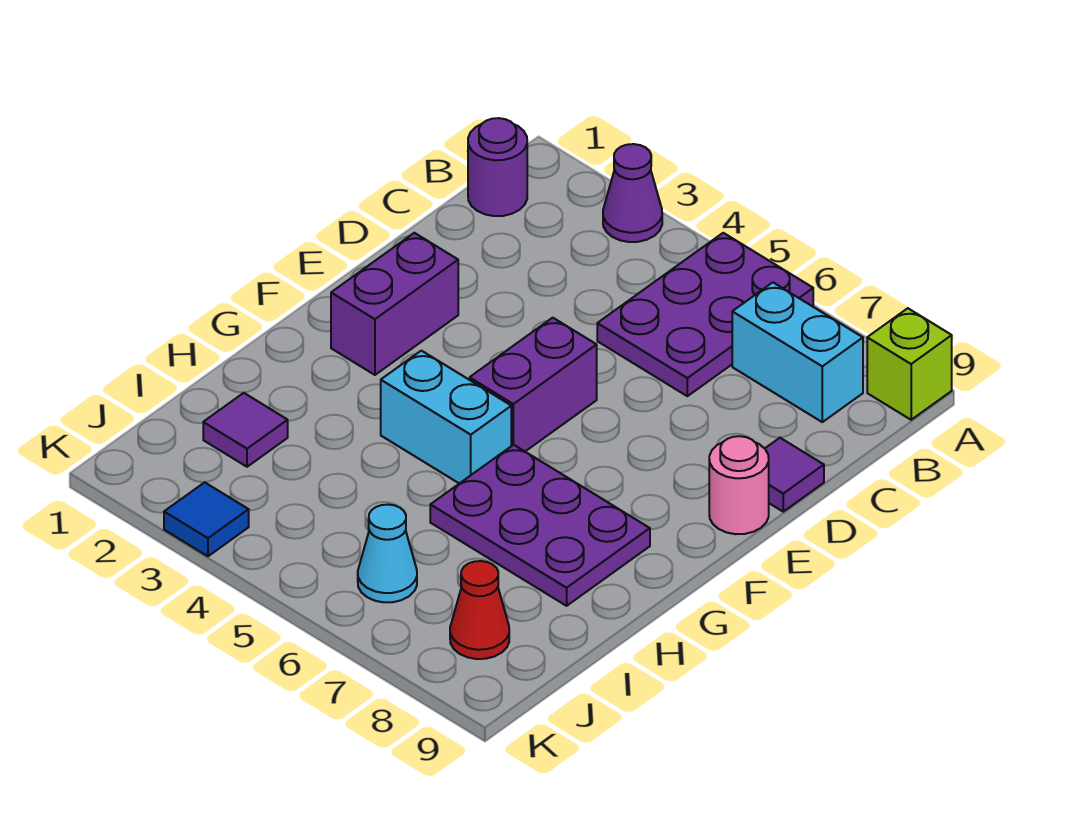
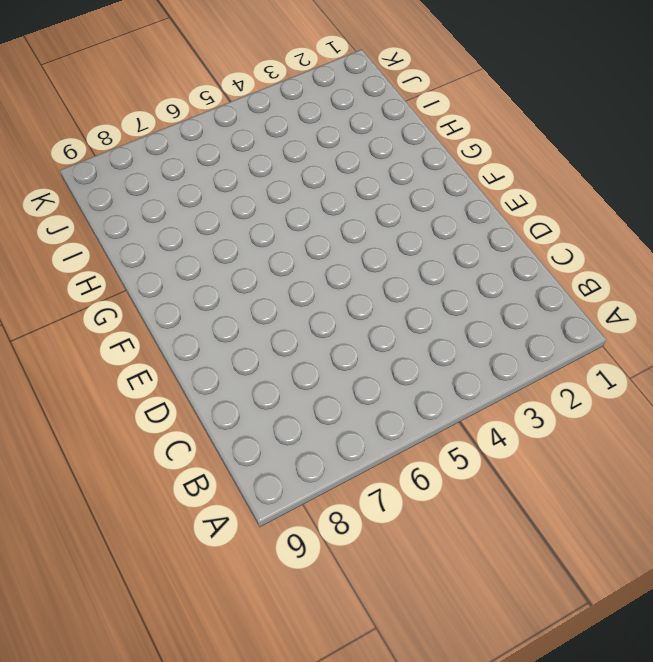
none -> purple 1x1 cone [603,144,662,242]
none -> purple 2x3 plate [597,233,813,396]
none -> lime 1x1 brick [867,308,952,420]

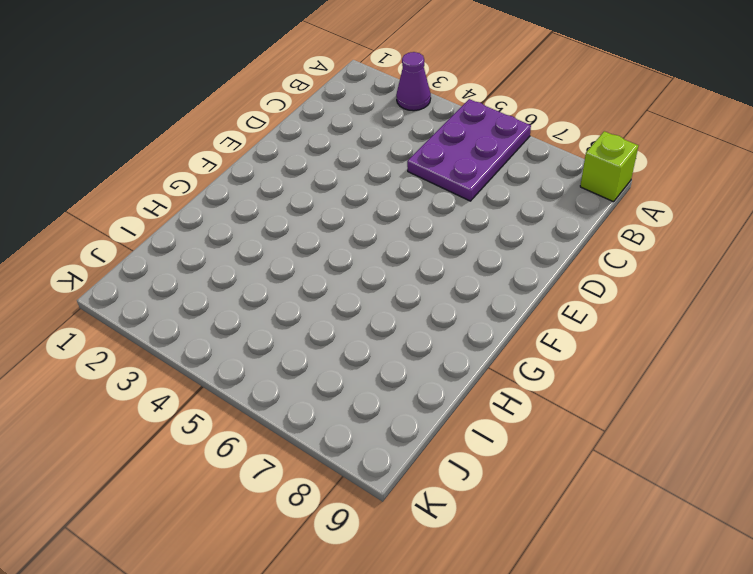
none -> purple 1x1 round brick [468,118,527,216]
none -> cyan 1x2 brick [732,282,863,422]
none -> purple 1x1 tile [765,438,824,512]

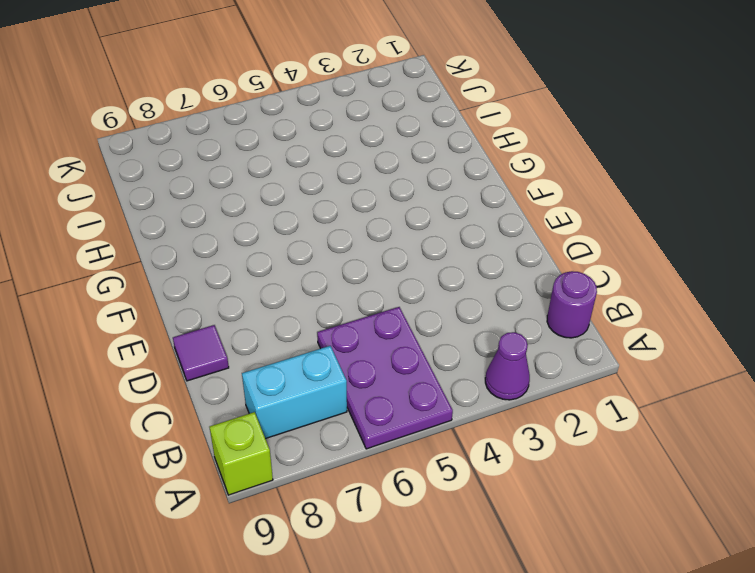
none -> purple 1x2 brick [331,233,458,375]
none -> purple 1x2 brick [470,318,597,451]
none -> pink 1x1 round brick [709,436,769,534]

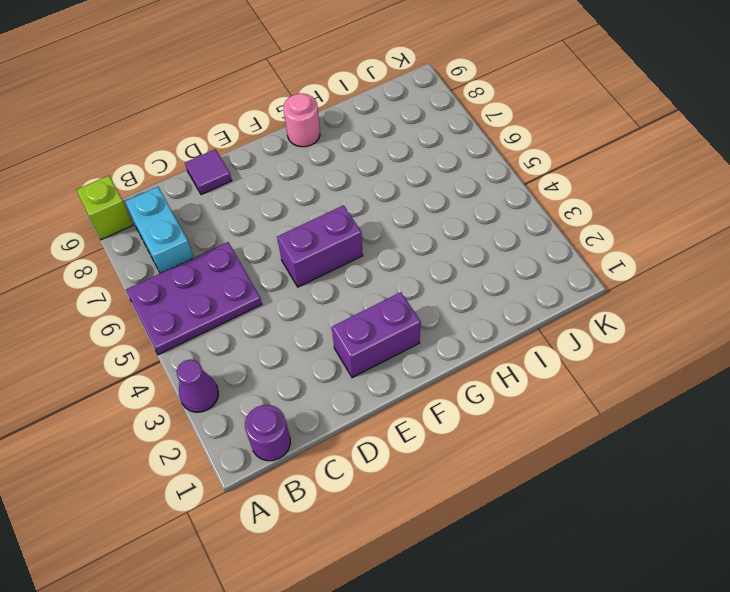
pink 1x1 round brick [284,93,320,147] -> pink 1x1 round brick moved to [709,436,769,534]
none -> cyan 1x2 brick [381,351,511,484]
none -> purple 2x3 plate [430,445,650,606]
none -> purple 1x1 tile [203,393,288,467]

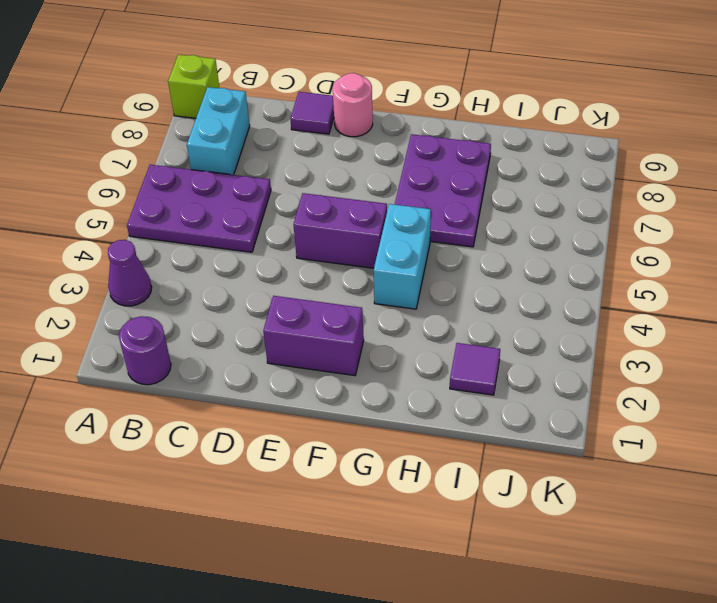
none -> cyan 1x1 cone [358,504,417,602]
none -> red 1x1 cone [450,561,509,659]
none -> blue 1x1 tile [164,482,249,556]

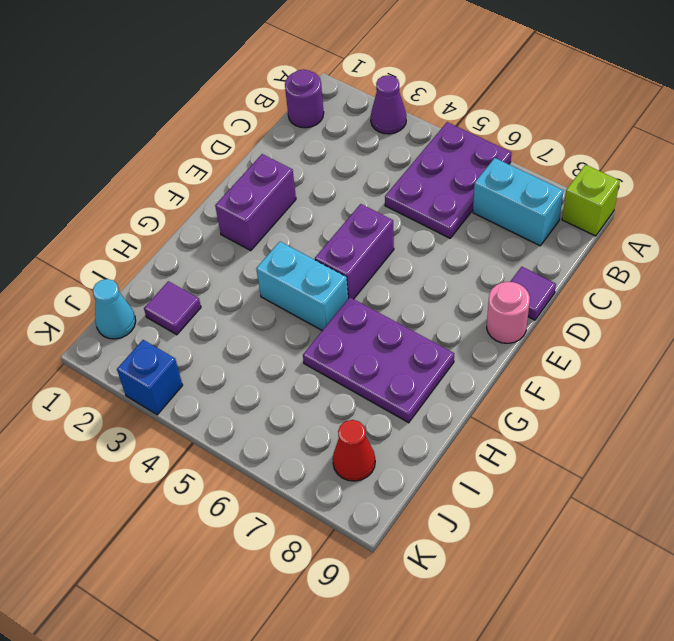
cyan 1x1 cone [93,279,136,339] -> cyan 1x1 cone moved to [358,504,417,602]
blue 1x1 brick [117,340,183,415] -> blue 1x1 tile [164,482,249,556]

